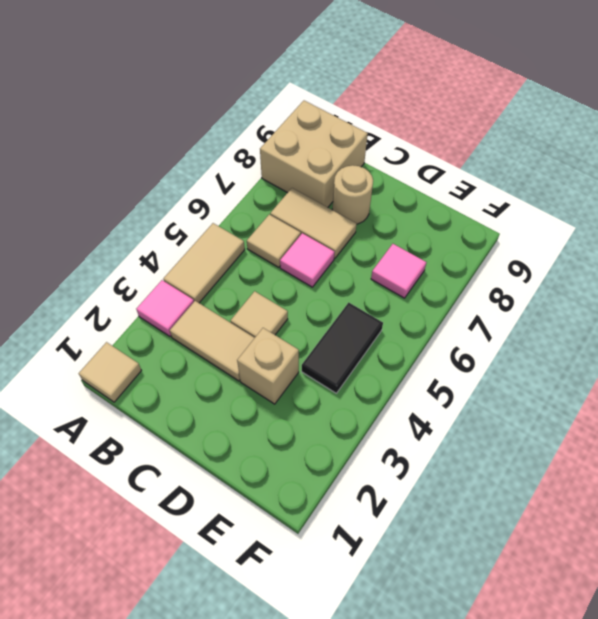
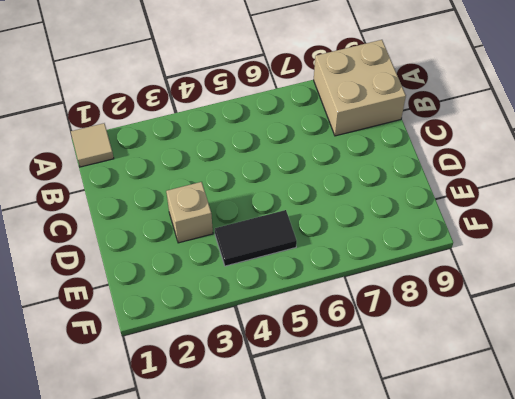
none -> pink 1x1 tile [136,280,194,337]
none -> tan 1x2 tile [163,223,245,303]
none -> tan 1x2 tile [170,301,254,381]

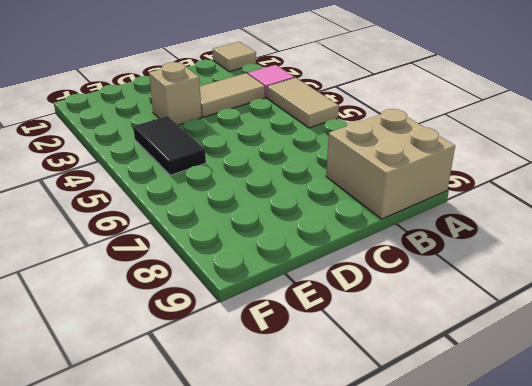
none -> tan 1x1 tile [247,215,301,267]
none -> tan 1x2 tile [270,188,357,258]
none -> tan 1x1 tile [231,291,288,338]

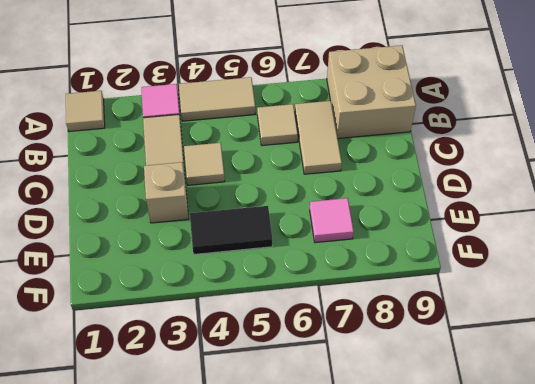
none -> pink 1x1 tile [280,233,334,287]
none -> tan 1x1 round brick [332,165,373,224]

